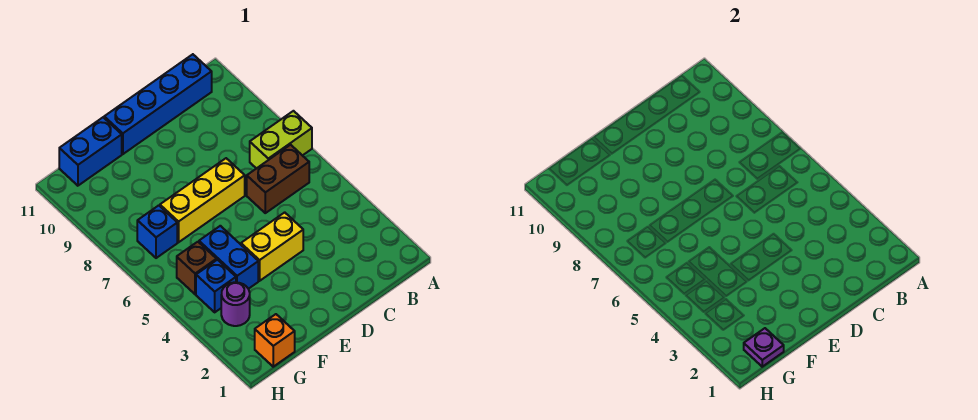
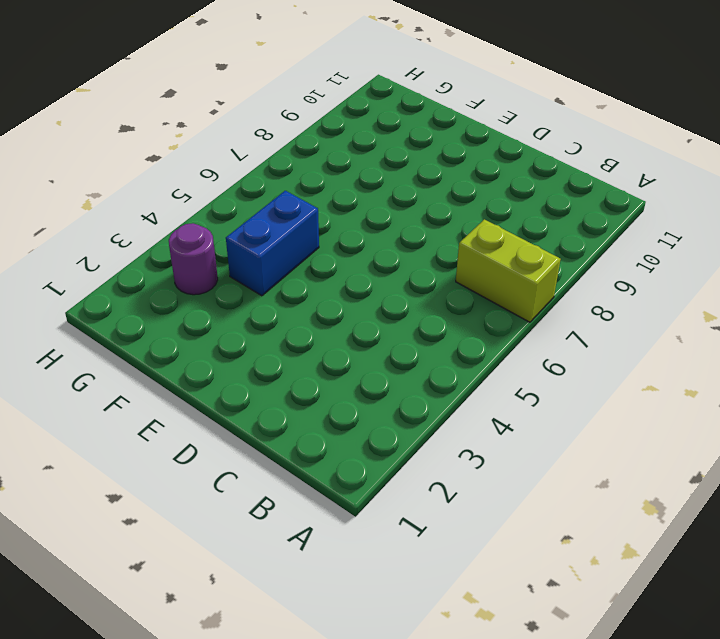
none -> brown 1x2 brick [247,145,309,213]
none -> blue 1x4 brick [104,54,212,154]
none -> yellow 1x2 brick [241,212,303,281]

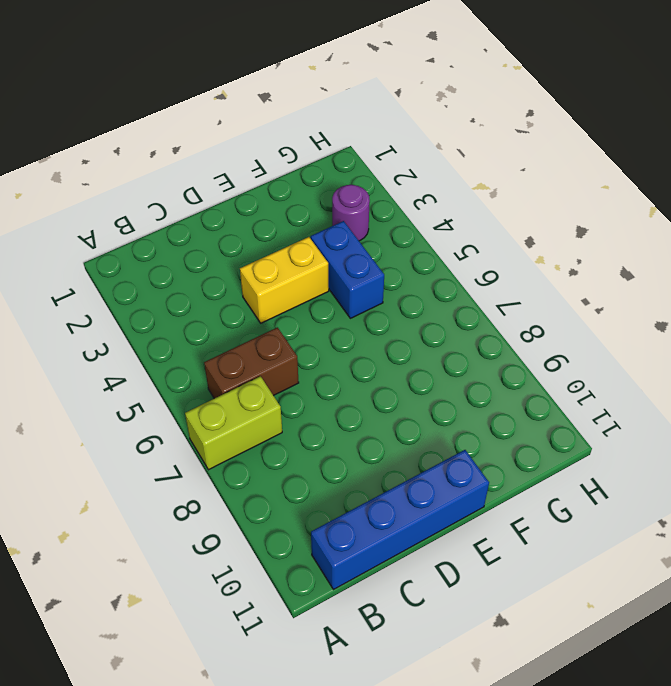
none -> yellow 1x3 brick [160,158,245,242]
none -> blue 1x2 brick [59,117,122,186]
none -> orange 1x1 brick [255,314,295,367]

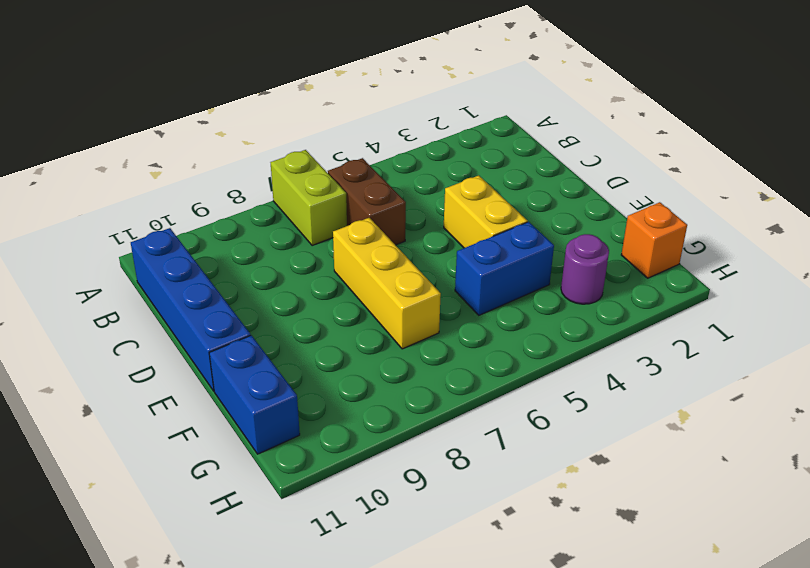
none -> blue 1x1 brick [196,260,236,312]
none -> brown 1x1 brick [177,242,217,294]
none -> blue 1x1 brick [137,205,177,258]

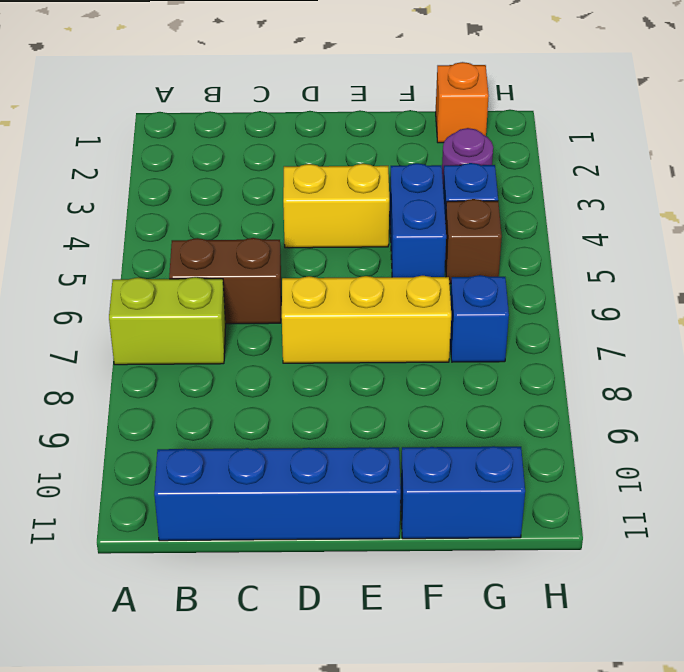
none -> purple 1x1 plate [744,328,784,367]

